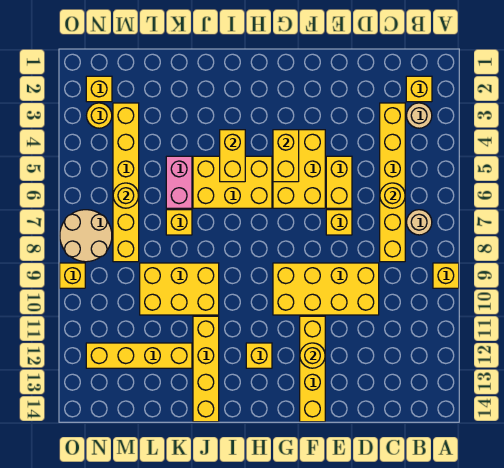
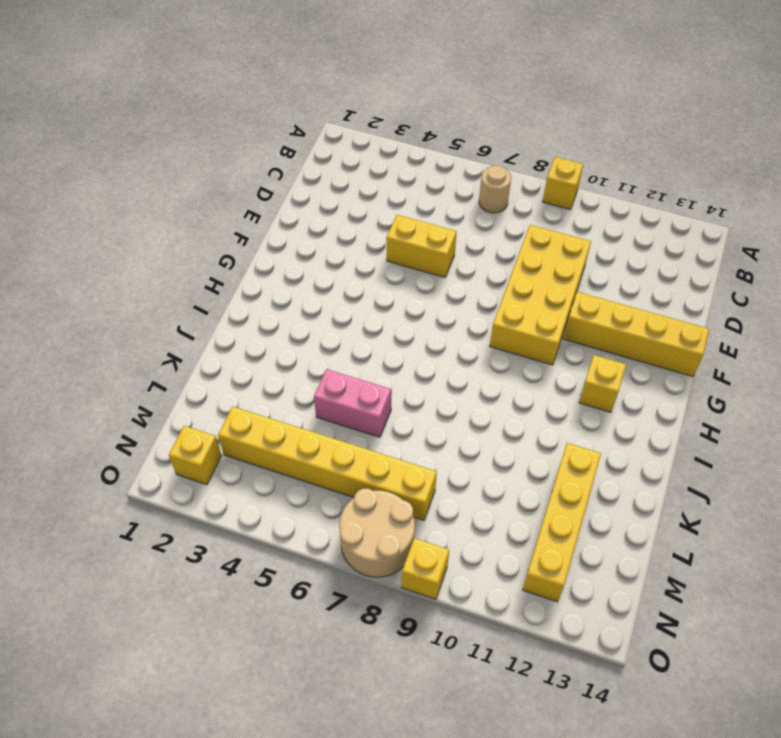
none -> yellow 1x1 brick [406,76,432,102]
none -> tan 1x1 round brick [407,103,432,128]
none -> yellow 1x6 brick [380,103,405,262]

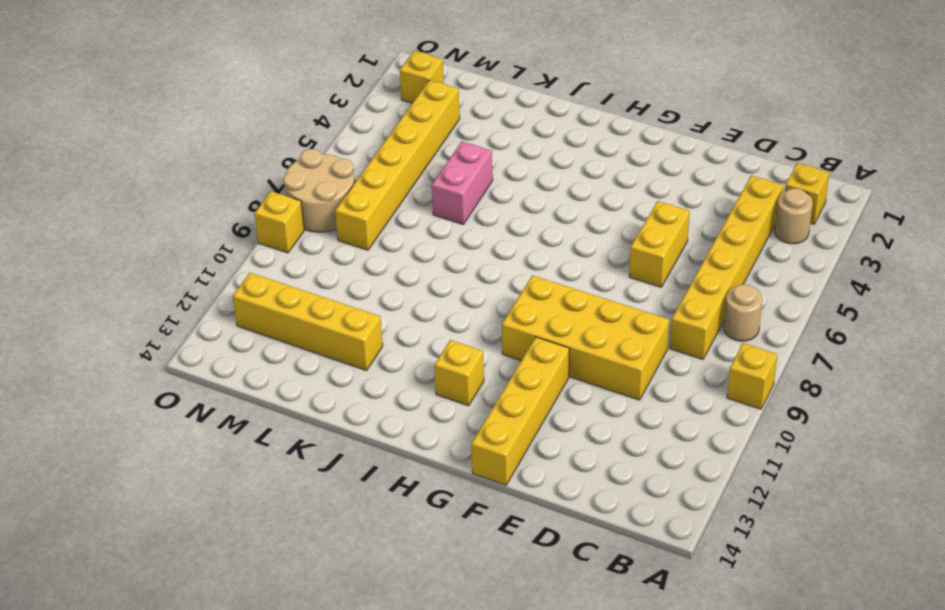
none -> yellow 1x1 brick [326,210,352,235]
none -> yellow 2x3 brick [273,130,325,208]
none -> yellow 2x3 brick [193,156,272,208]

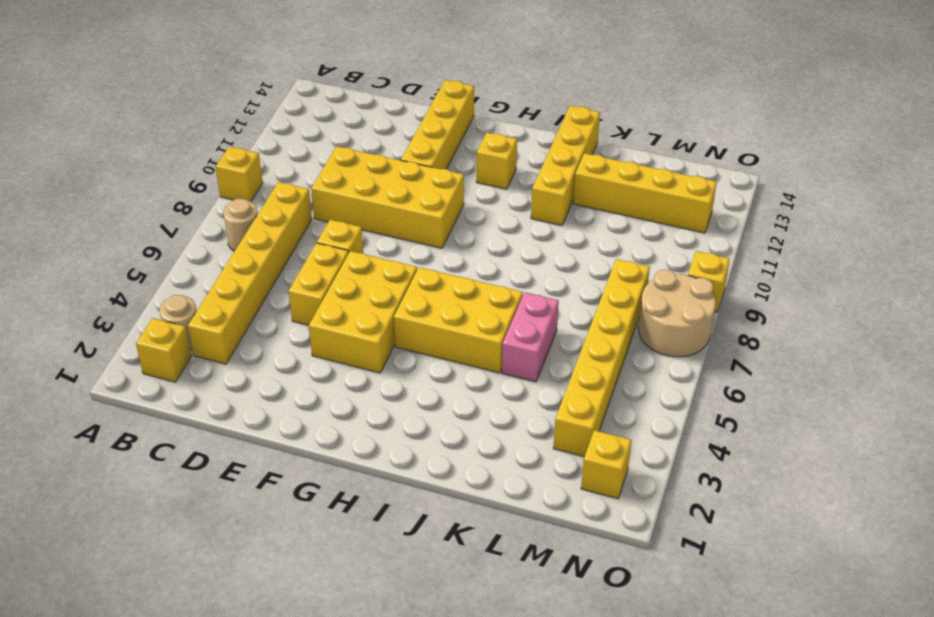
none -> yellow 2x3 brick [140,263,219,315]
none -> yellow 1x1 brick [166,210,192,235]
none -> yellow 1x1 round brick [87,103,112,128]

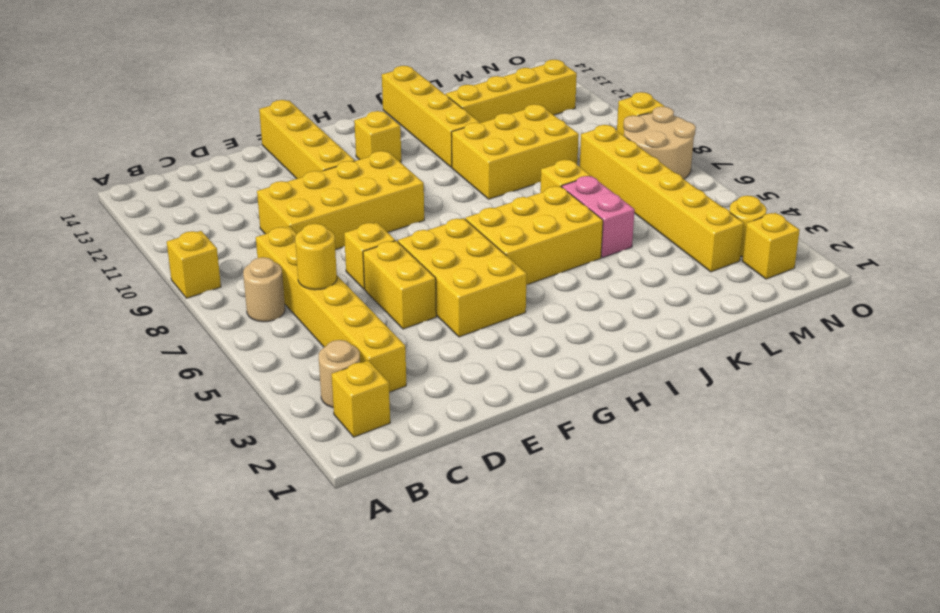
none -> yellow 1x1 round brick [300,343,325,368]
none -> yellow 1x2 brick [273,130,299,182]
none -> yellow 1x2 brick [220,130,245,182]

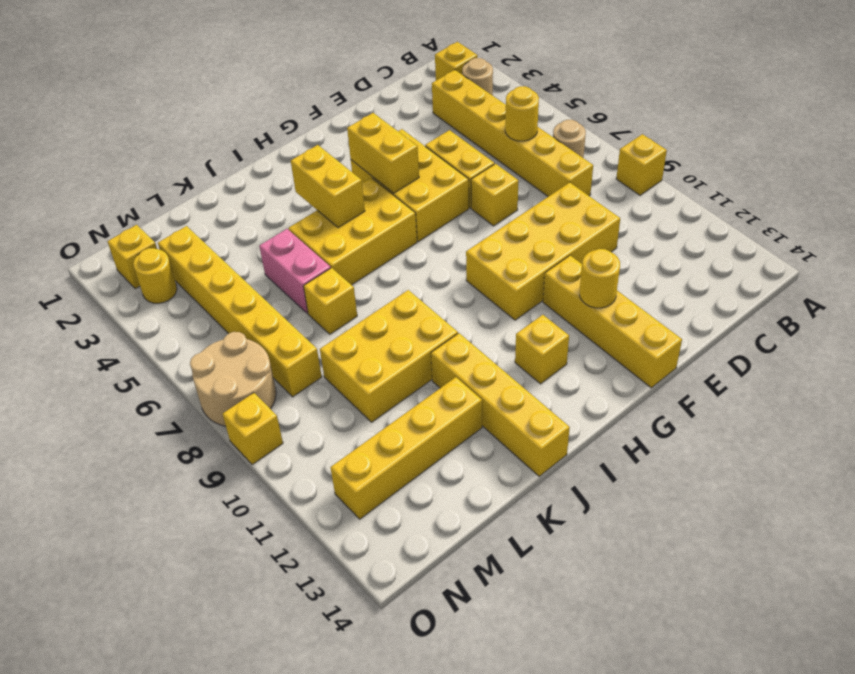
none -> yellow 1x1 round brick [113,183,139,208]

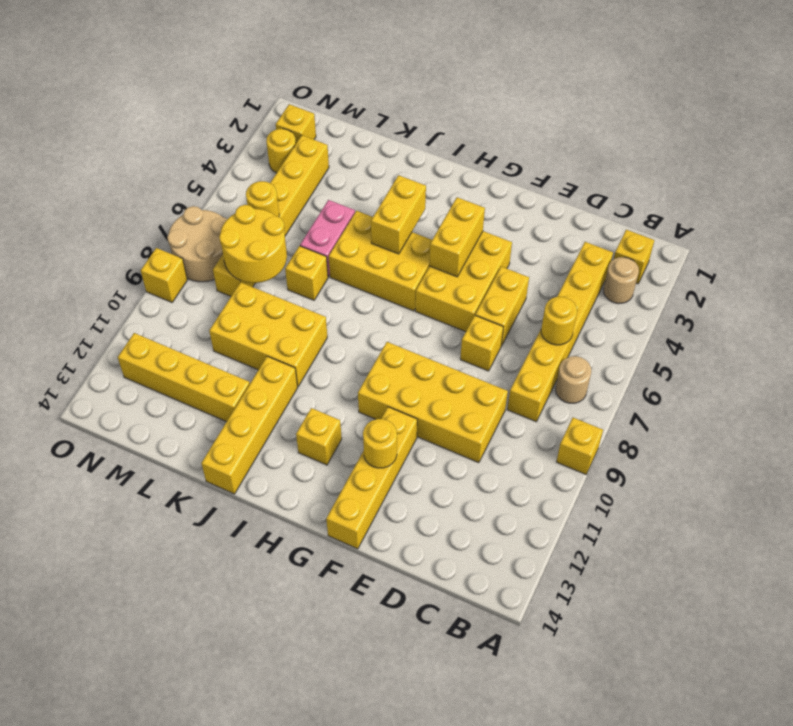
yellow 2x2 round brick [219,205,287,283] -> none

